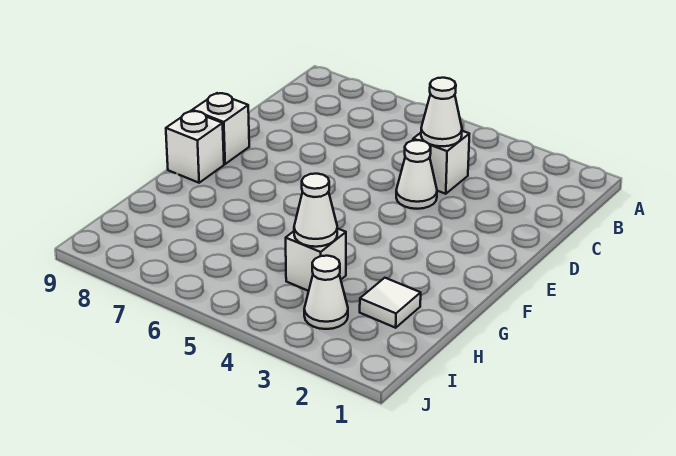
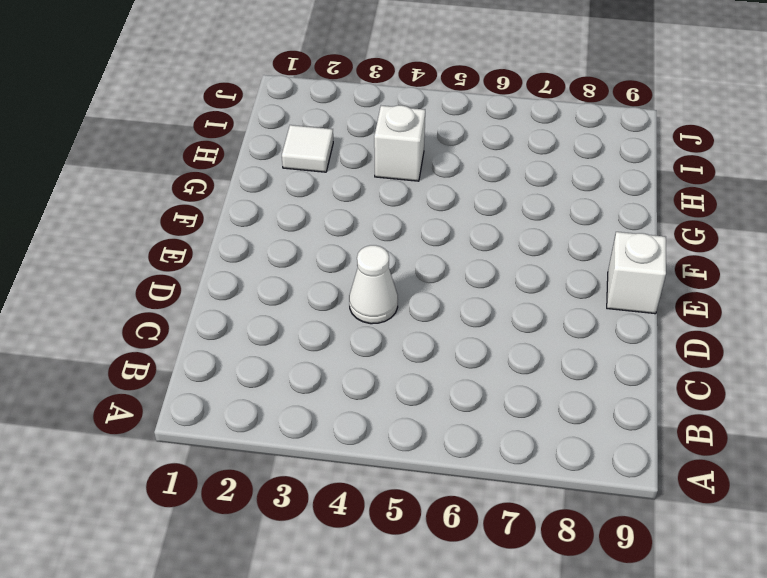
none -> white 1x1 brick [413,131,469,194]
none -> white 1x1 brick [166,111,224,183]

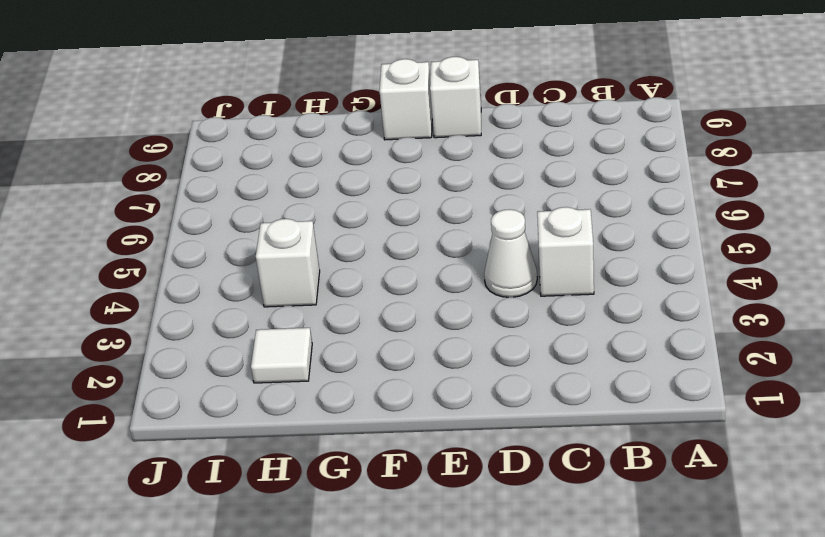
none -> white 1x1 cone [304,256,348,329]
none -> white 1x1 cone [421,78,462,146]

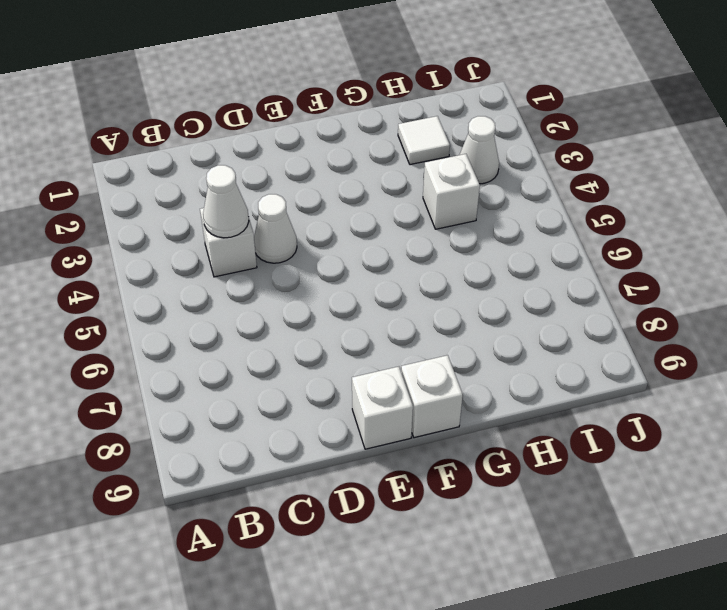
none -> white 1x1 cone [294,174,337,247]

